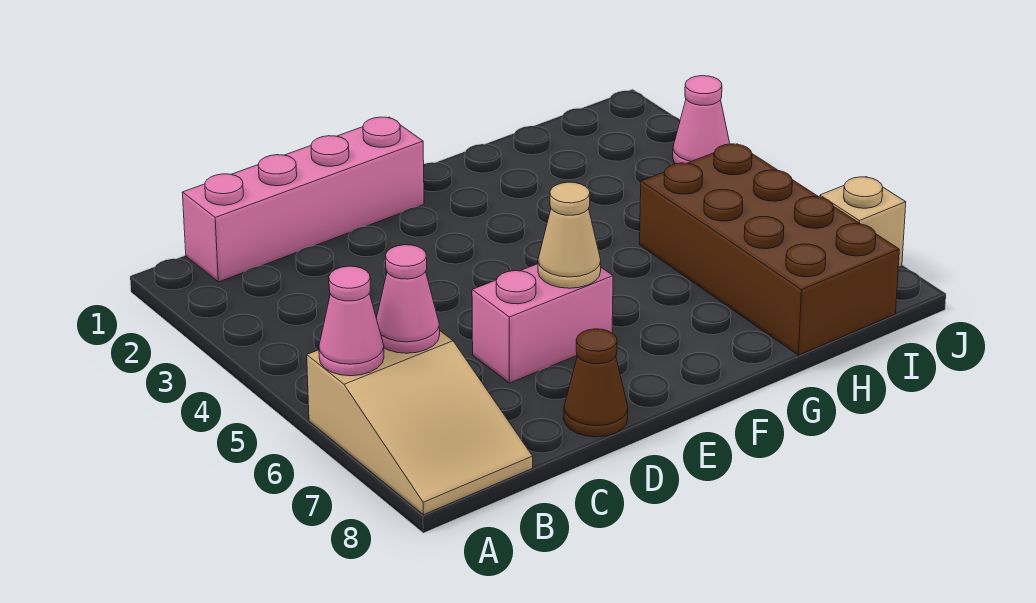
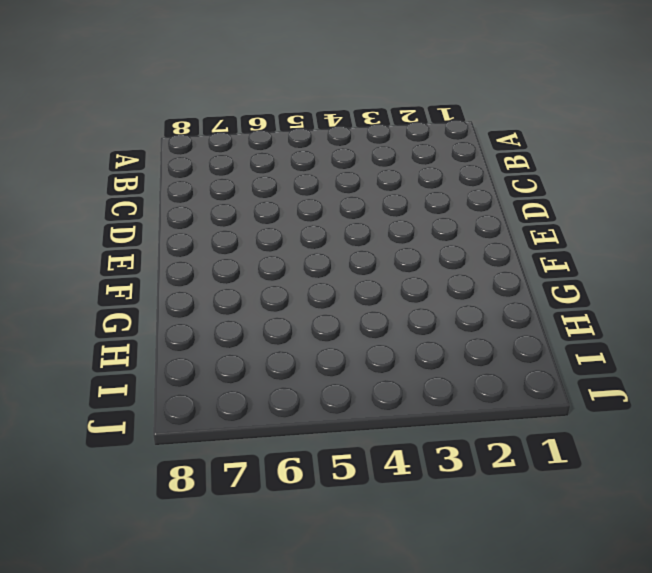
none -> tan 2x3 slope [307,331,533,515]
none -> pink 1x4 brick [182,117,424,282]

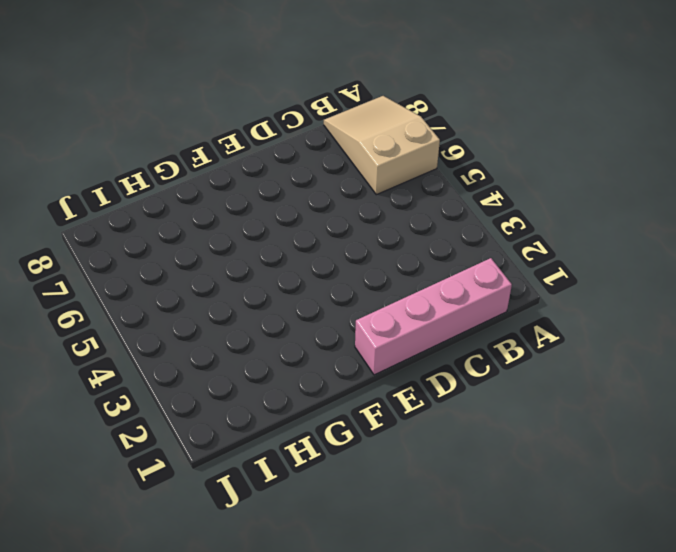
none -> pink 1x2 brick [472,264,613,383]
none -> brown 1x1 cone [564,329,628,437]

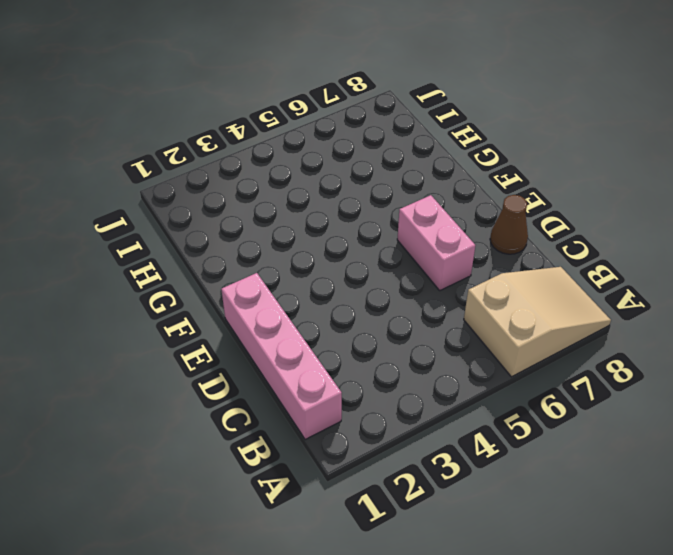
none -> brown 2x4 brick [640,144,899,355]
none -> pink 1x1 cone [673,76,730,164]

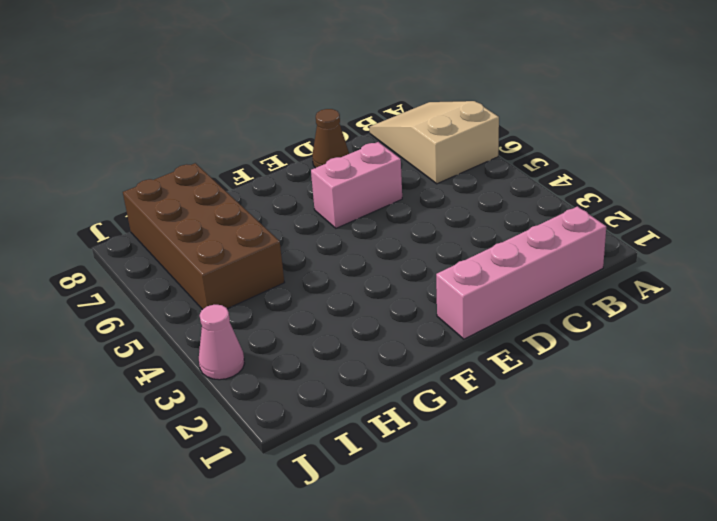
none -> tan 1x1 brick [820,177,906,267]
none -> pink 1x1 cone [319,266,384,376]

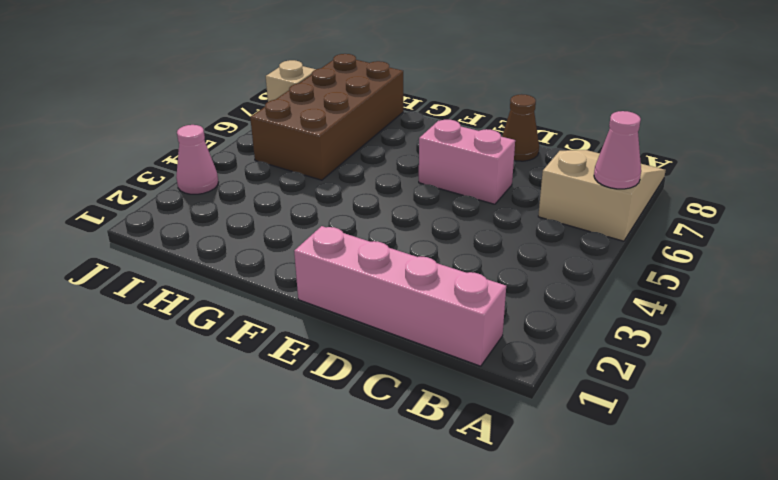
none -> pink 1x1 cone [376,245,440,353]
none -> tan 1x1 cone [538,182,601,288]

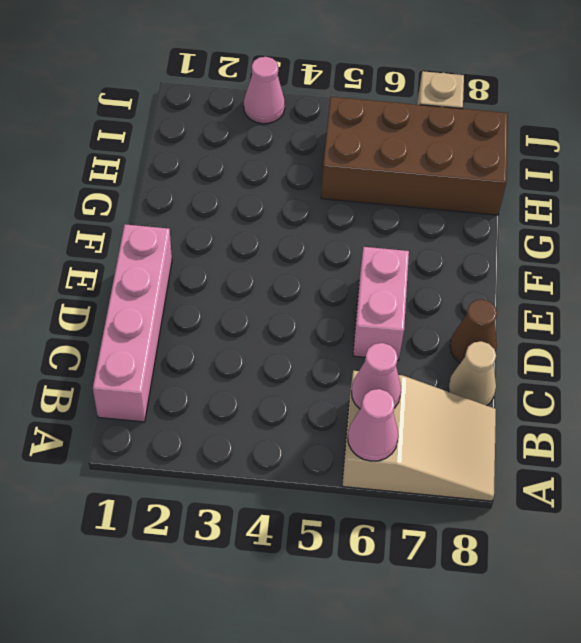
tan 1x1 cone [448,341,496,406] -> tan 1x1 cone moved to [538,182,601,288]

